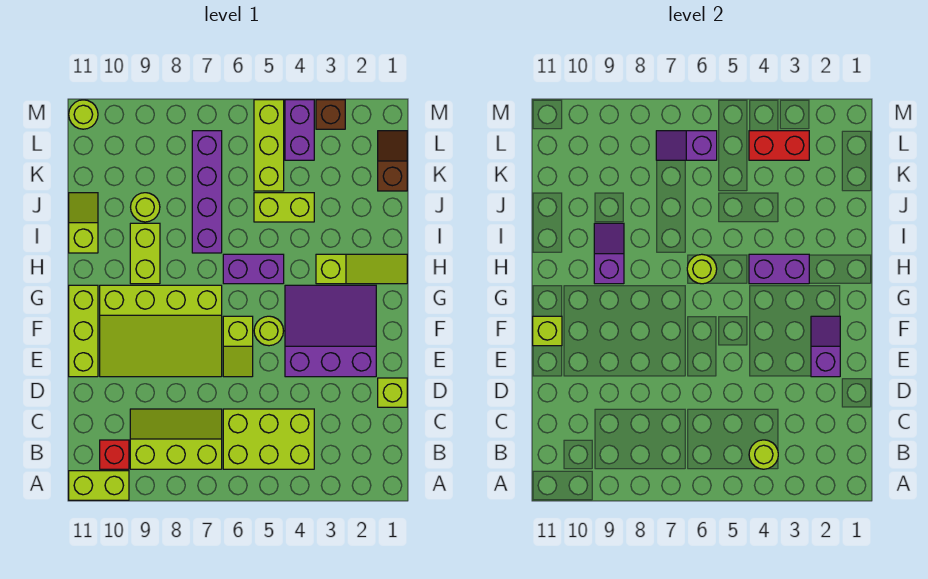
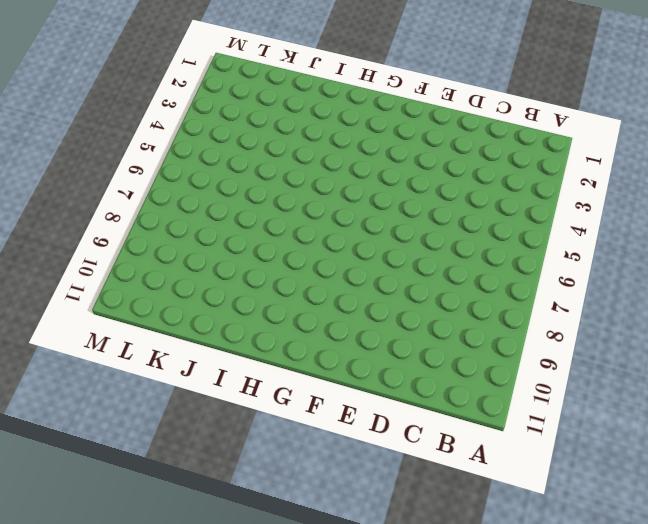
none -> lime 1x2 brick [69,471,129,500]
none -> lime 2x3 brick [223,409,314,469]
none -> lime 2x3 slope [130,409,222,469]
none -> red 1x1 brick [100,440,129,469]

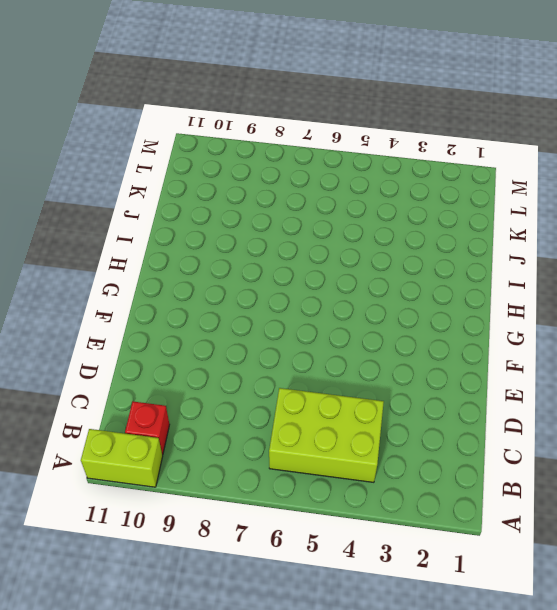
none -> lime 2x3 slope [130,409,222,469]
none -> lime 1x1 brick [378,378,407,407]
none -> purple 3x3 slope [285,285,376,377]
none -> lime 1x2 slope [223,316,253,377]

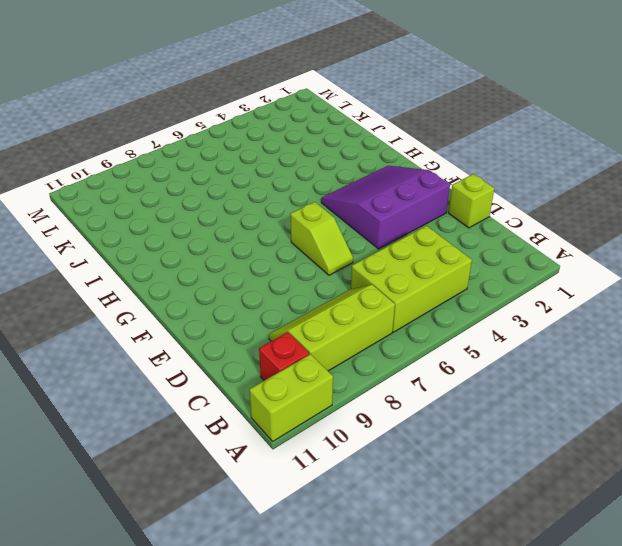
none -> lime 3x4 slope [100,285,222,377]
none -> lime 1x3 brick [69,285,98,377]
none -> lime 1x1 round brick [254,316,283,346]
none -> lime 1x3 slope [316,254,407,284]

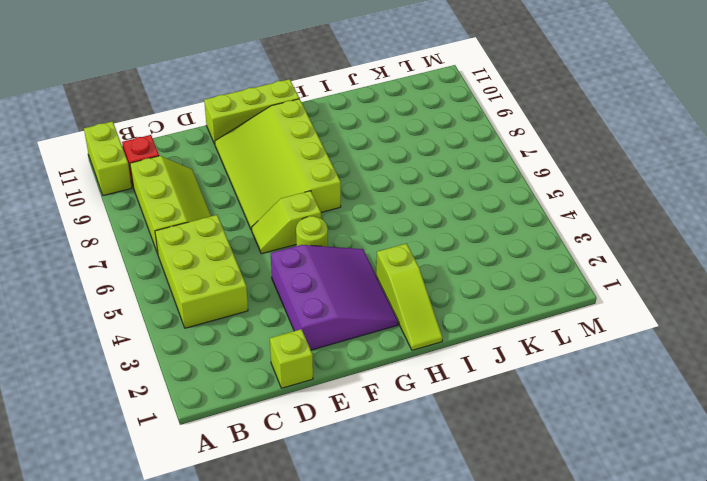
none -> purple 1x2 brick [223,254,284,284]
none -> lime 1x2 brick [130,223,160,284]
none -> purple 1x4 brick [192,131,222,253]
none -> lime 1x2 slope [69,193,98,253]

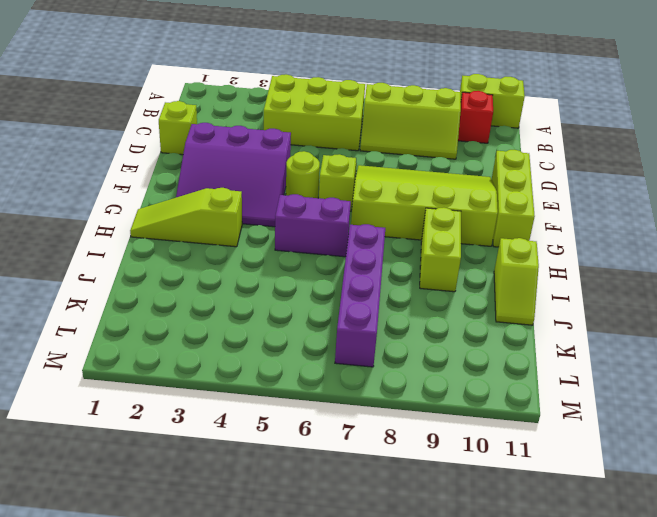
none -> lime 1x2 brick [254,193,314,222]
none -> lime 1x1 round brick [131,193,160,222]
none -> brown 1x2 slope [378,131,407,191]
none -> lime 1x3 brick [254,100,284,191]

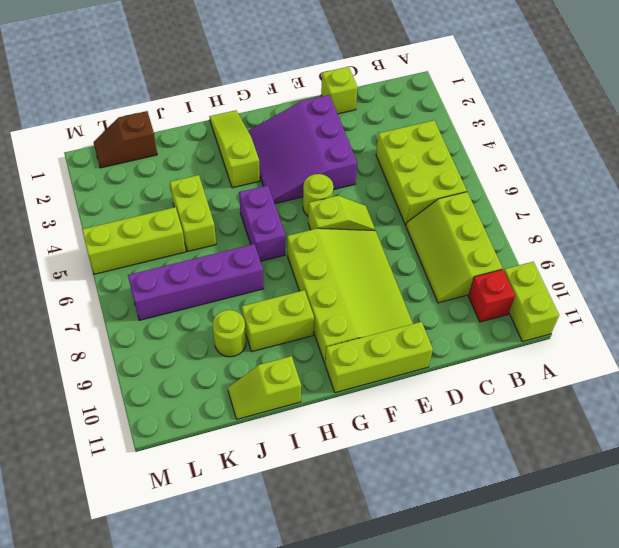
none -> purple 1x2 brick [285,100,314,160]
none -> brown 1x1 brick [316,100,345,129]
none -> lime 1x1 round brick [69,100,98,129]
none -> lime 1x1 round brick [749,440,778,469]

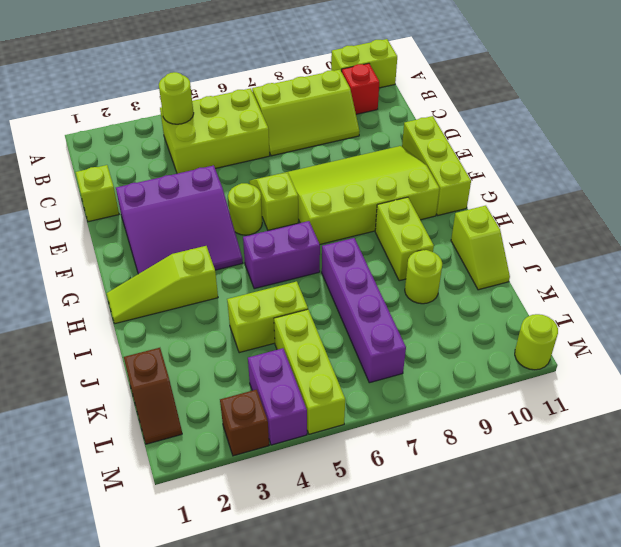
none -> purple 1x2 slope [811,316,840,377]
none -> lime 1x1 brick [533,316,562,346]
none -> purple 1x2 brick [749,254,809,284]
none -> lime 1x1 round brick [687,254,717,284]

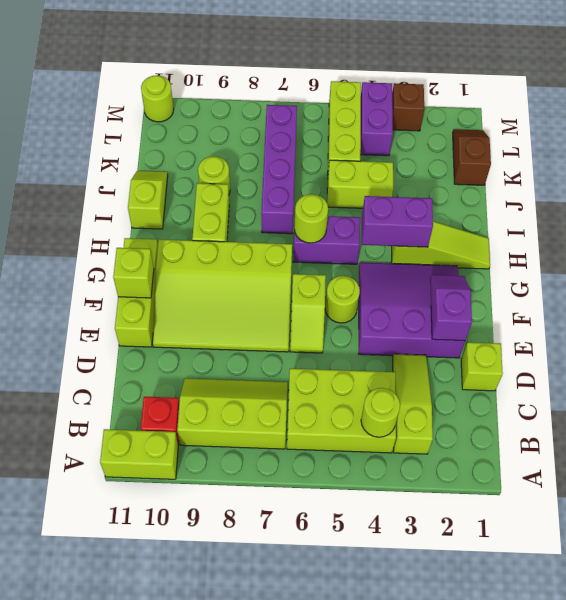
lime 1x3 slope [393,354,433,454] -> none
none -> purple 1x2 slope [594,223,624,284]
none -> red 1x2 brick [749,131,809,160]
none -> purple 1x2 slope [656,131,717,160]

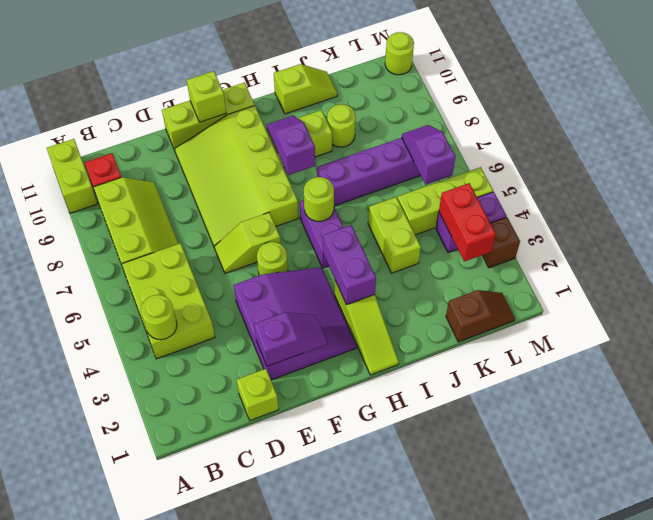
purple 1x2 slope [267,116,315,175] -> purple 1x2 slope turned to [594,223,624,284]

